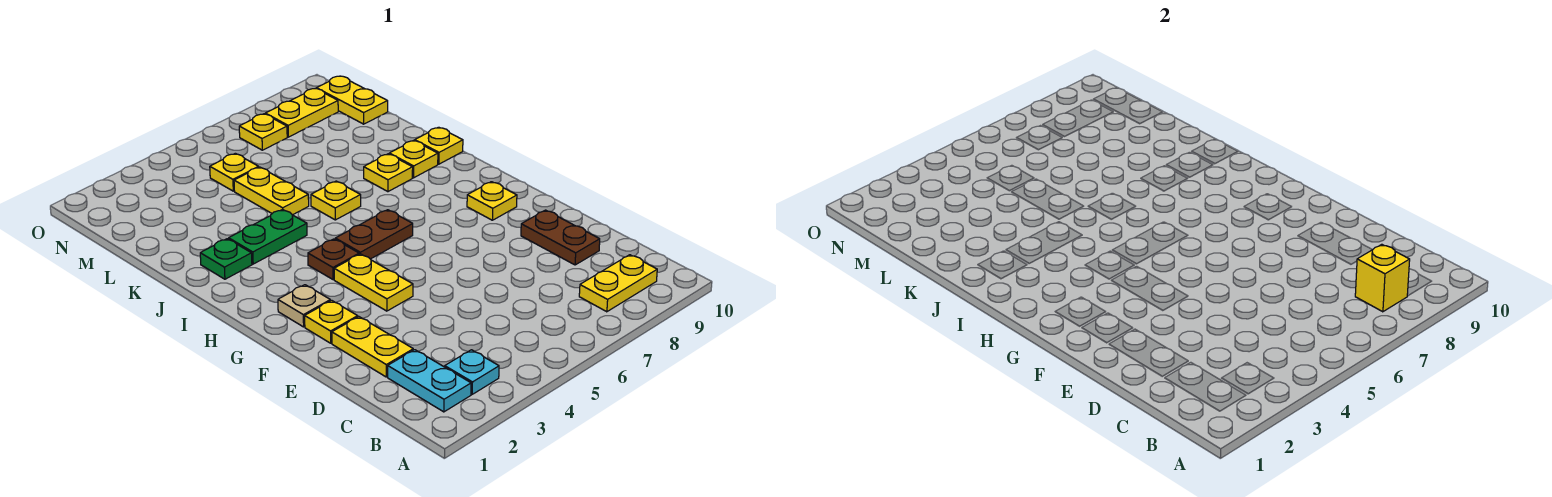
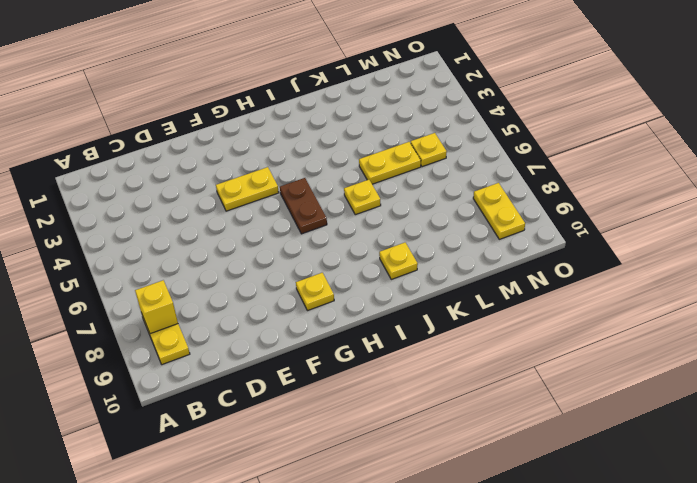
none -> cyan 1x2 plate [388,350,471,412]
none -> cyan 1x1 plate [445,350,499,394]
none -> yellow 1x2 plate [332,317,413,377]

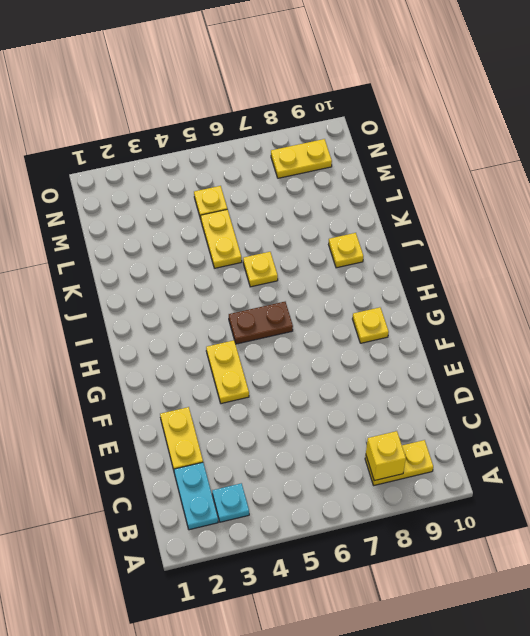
none -> brown 1x2 plate [521,210,600,265]
none -> yellow 1x1 plate [305,300,358,343]
none -> tan 1x1 plate [278,285,330,327]

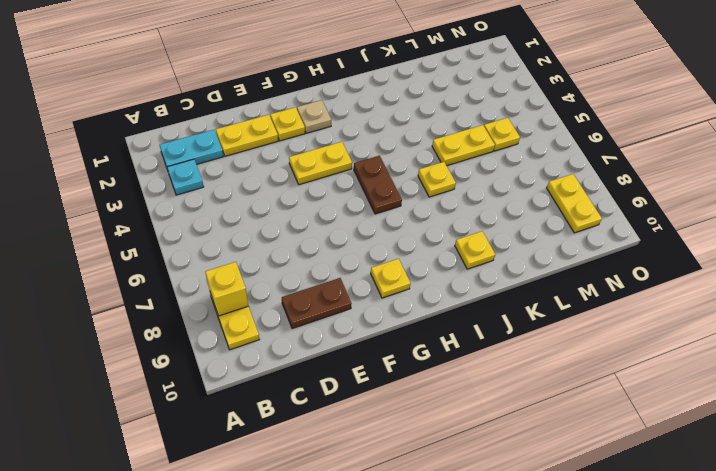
none -> brown 1x1 plate [308,239,359,280]
none -> green 1x1 plate [200,239,252,279]
none -> green 1x2 plate [229,209,307,264]

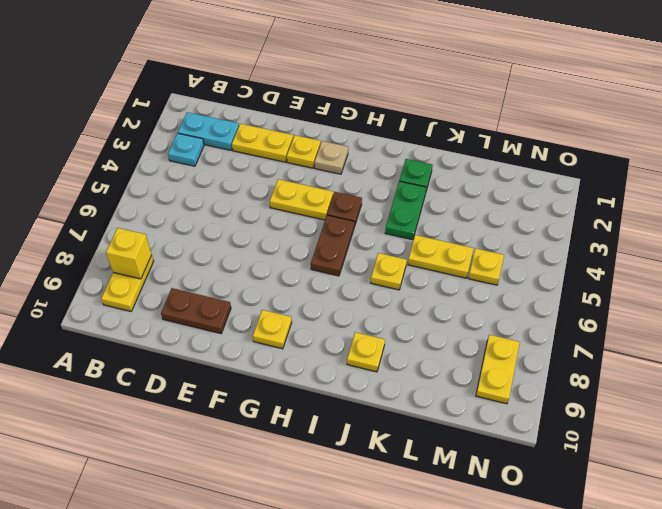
none -> yellow 1x1 plate [364,154,413,192]
none -> yellow 1x1 plate [415,127,463,164]
none -> yellow 1x2 plate [316,76,388,124]

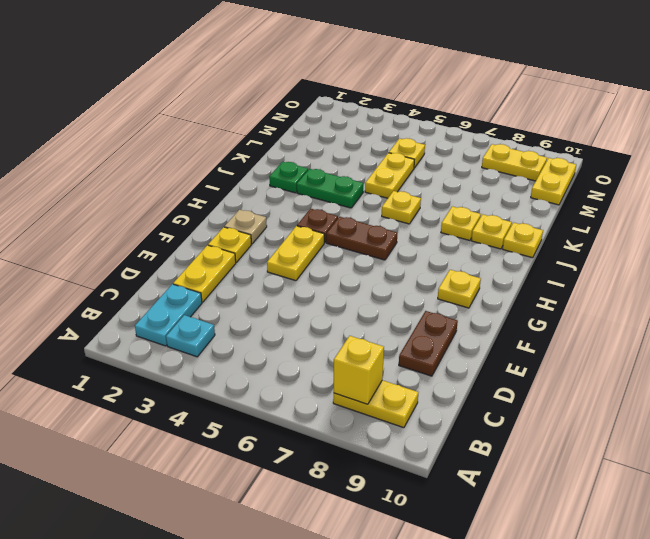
none -> yellow 1x1 plate [239,114,287,150]

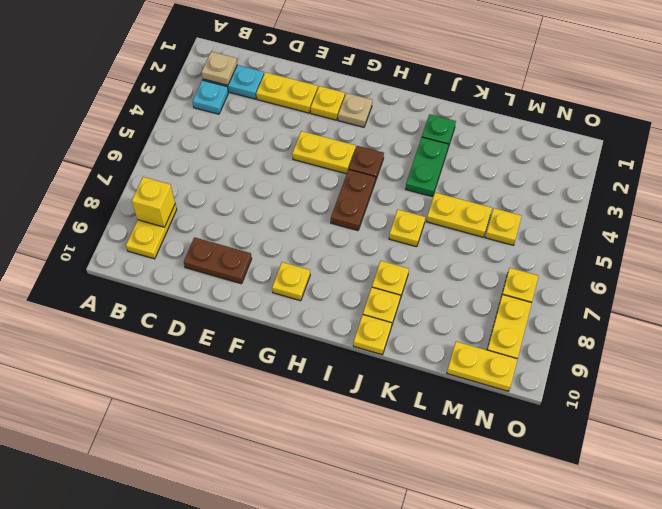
tan 1x1 plate [202,52,237,85] -> none

